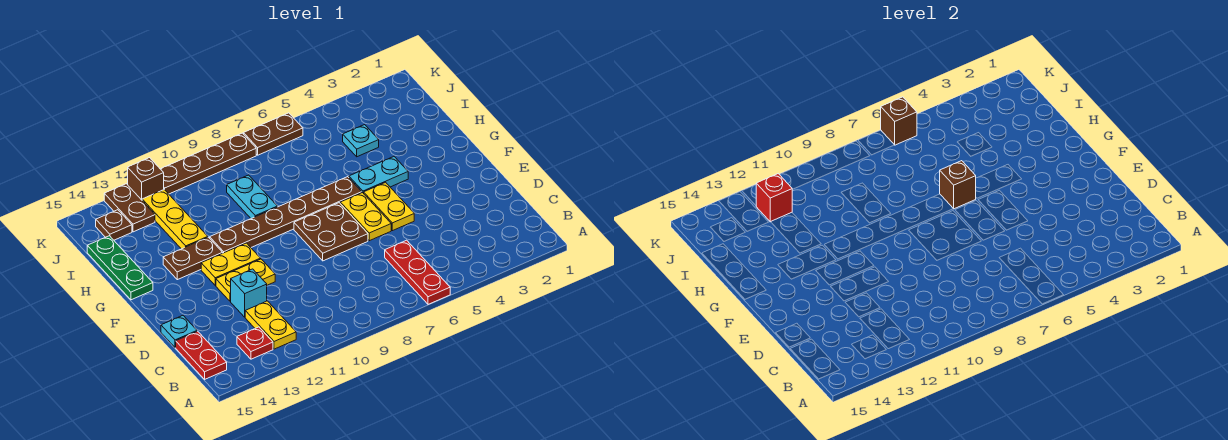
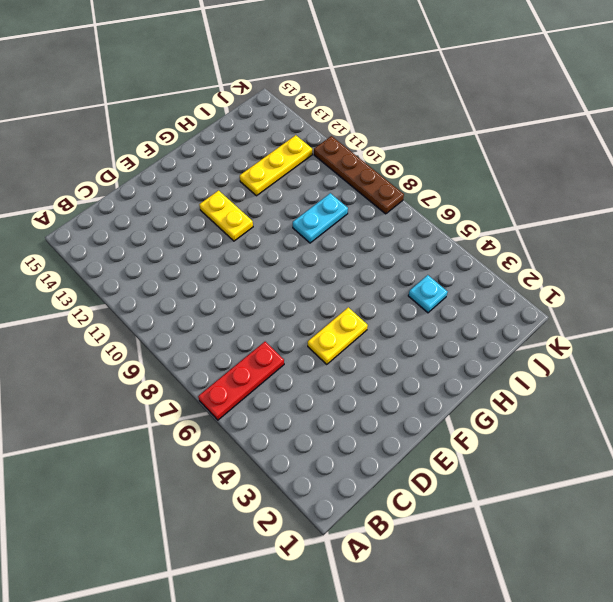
none -> yellow 1x2 plate [245,301,296,349]
none -> red 1x1 plate [237,327,273,359]
none -> red 1x2 plate [176,331,227,379]

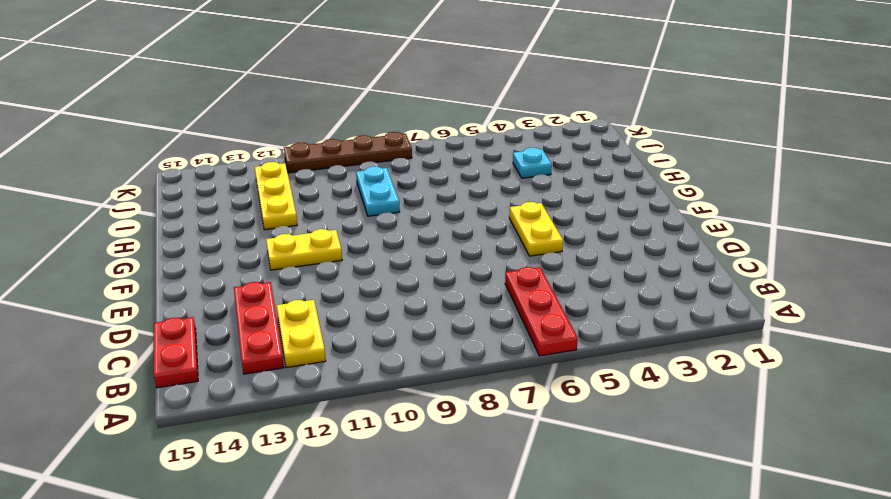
red 1x3 plate [234,282,284,374] -> red 1x1 plate [237,327,273,359]
none -> cyan 1x1 brick [231,269,267,317]
none -> cyan 1x1 plate [161,316,197,348]
none -> yellow 1x2 plate [340,193,391,241]

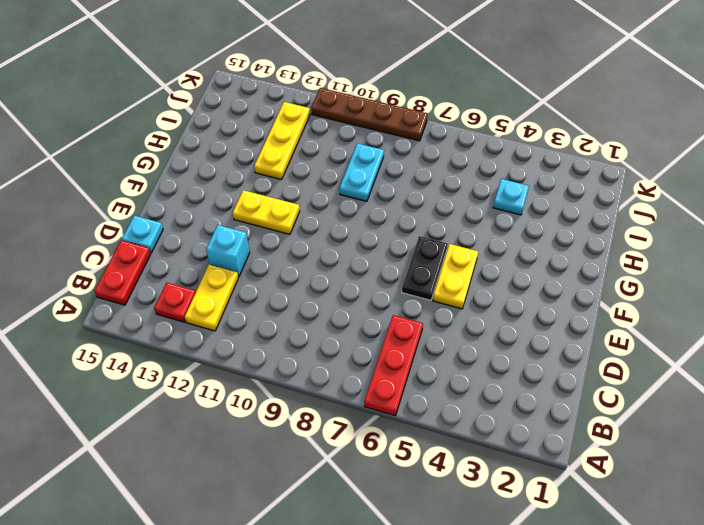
black 1x2 plate [402,236,448,300] -> yellow 1x2 plate [340,193,391,241]
none -> brown 2x2 plate [294,203,368,261]
none -> yellow 1x2 plate [216,259,275,301]
none -> cyan 1x2 plate [349,157,408,193]

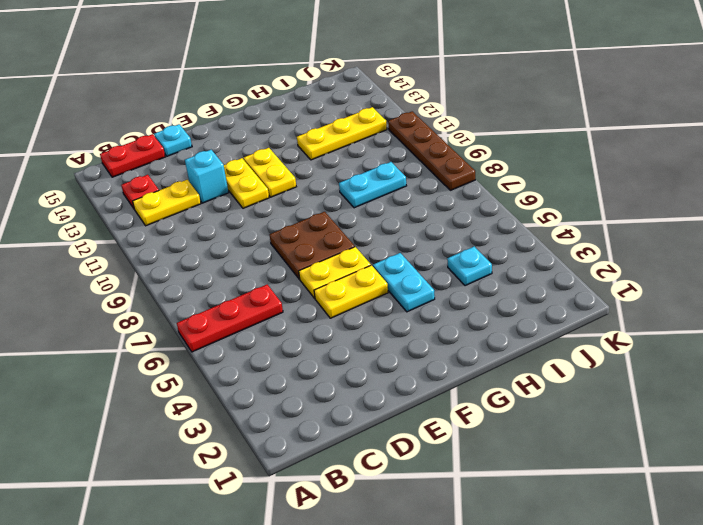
none -> brown 1x6 plate [210,177,362,253]
none -> brown 1x2 plate [163,237,222,280]
none -> green 1x3 plate [87,236,153,300]

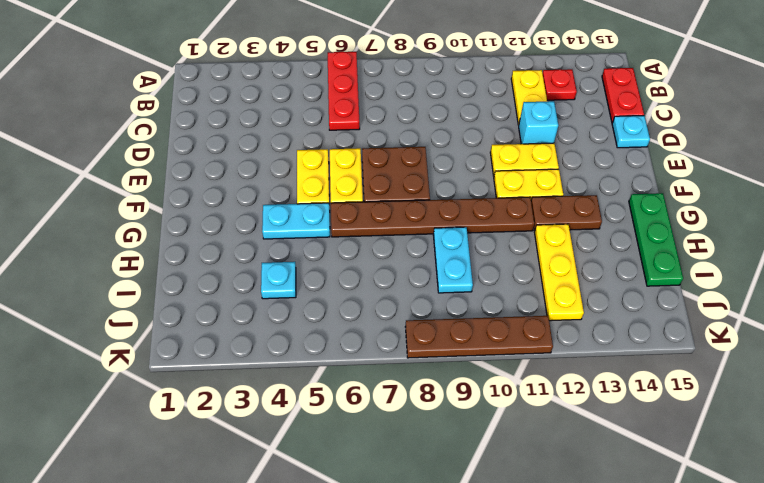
none -> brown 1x2 plate [104,184,155,232]
none -> brown 1x1 plate [96,210,132,240]
none -> brown 1x2 plate [244,113,303,155]

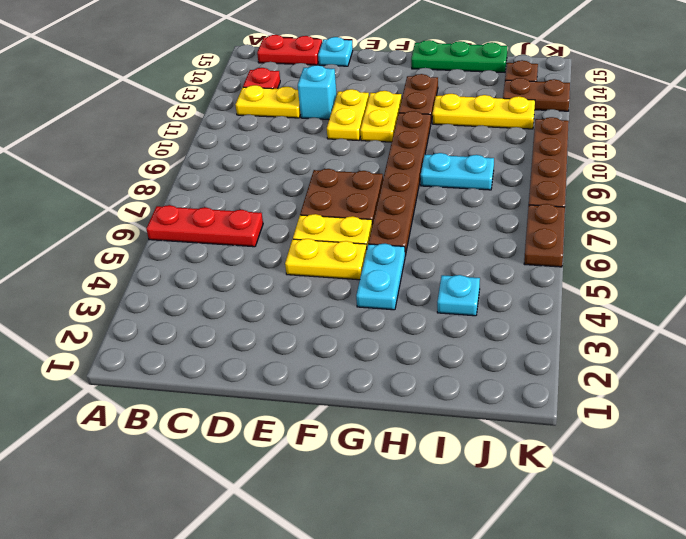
none -> brown 1x1 brick [128,158,164,200]
none -> brown 1x1 brick [940,161,976,209]
none -> red 1x1 brick [756,174,792,222]

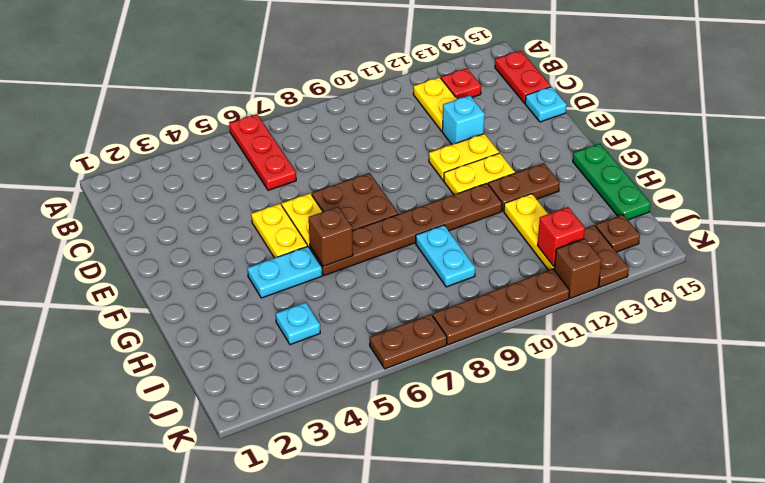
none -> brown 1x1 brick [881,97,917,145]

